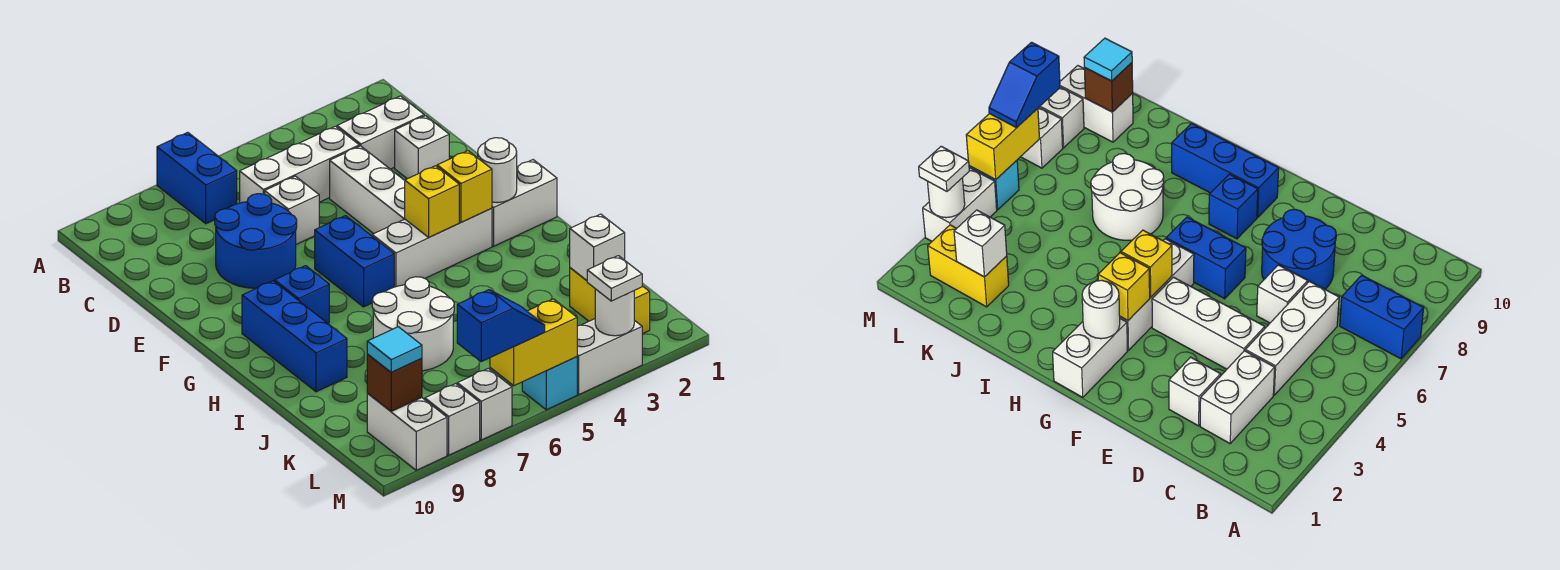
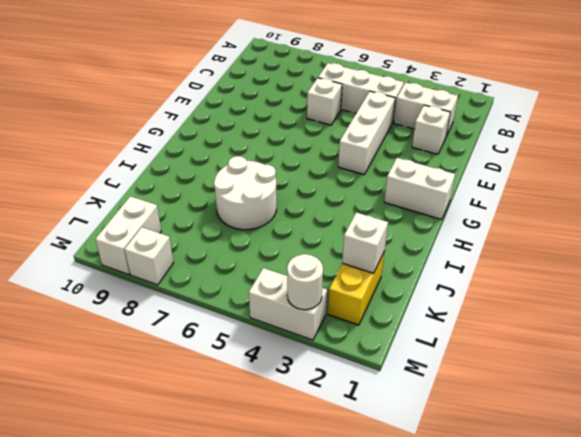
none -> blue 1x2 brick [157,132,237,224]
none -> blue 2x2 round brick [215,194,297,288]
none -> blue 1x2 brick [315,216,394,307]

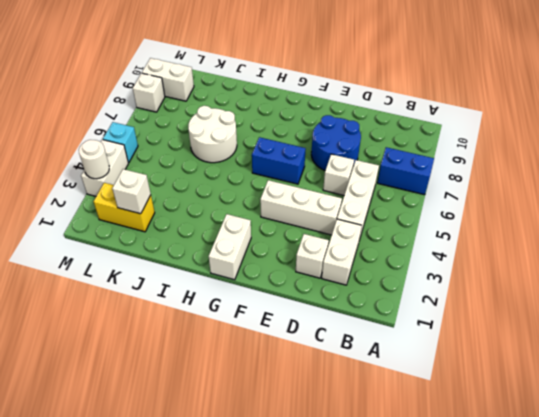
none -> white 1x3 brick [372,208,492,287]
none -> blue 1x1 brick [275,266,329,323]
none -> blue 1x3 brick [242,281,347,392]

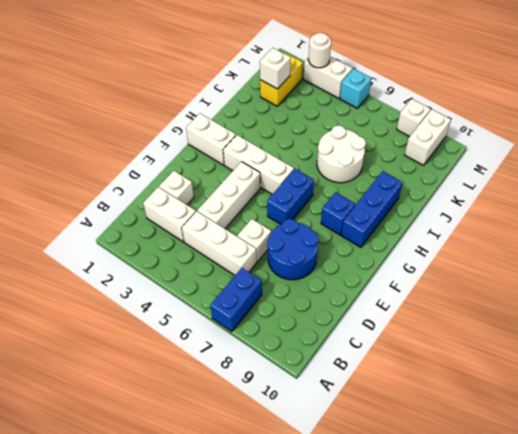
none -> white 1x1 brick [457,368,512,440]
none -> white 1x1 round brick [478,138,517,203]
none -> yellow 1x1 brick [437,151,492,222]

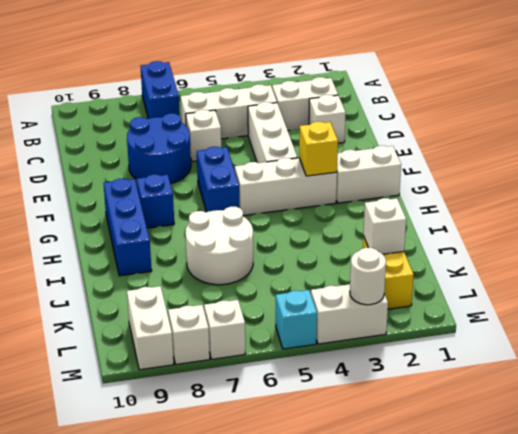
none -> white 1x1 round brick [478,138,517,203]
none -> yellow 1x1 brick [405,166,459,237]
none -> brown 1x1 brick [367,354,422,411]

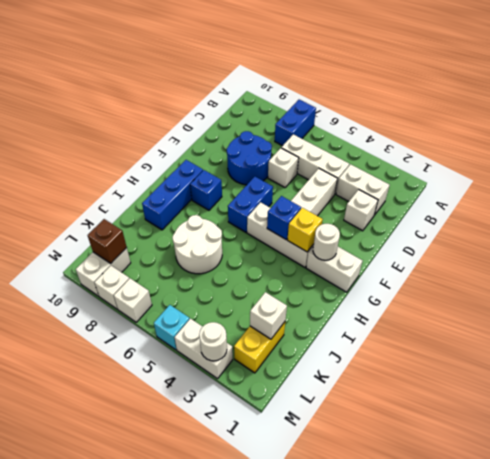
blue 1x1 brick [267,196,301,239] -> yellow 1x1 brick [405,166,459,237]
none -> yellow 1x2 brick [490,299,577,386]
none -> cyan 1x1 tile [367,327,422,372]
none -> white 1x1 plate [587,256,642,301]

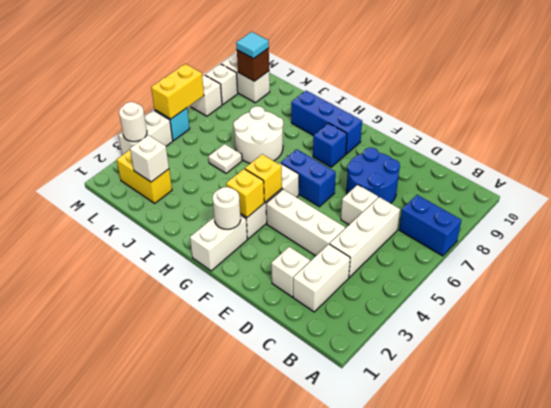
white 1x1 plate [208,144,242,173] -> white 1x1 plate moved to [587,256,642,301]
none -> blue 1x2 slope [457,290,545,362]

